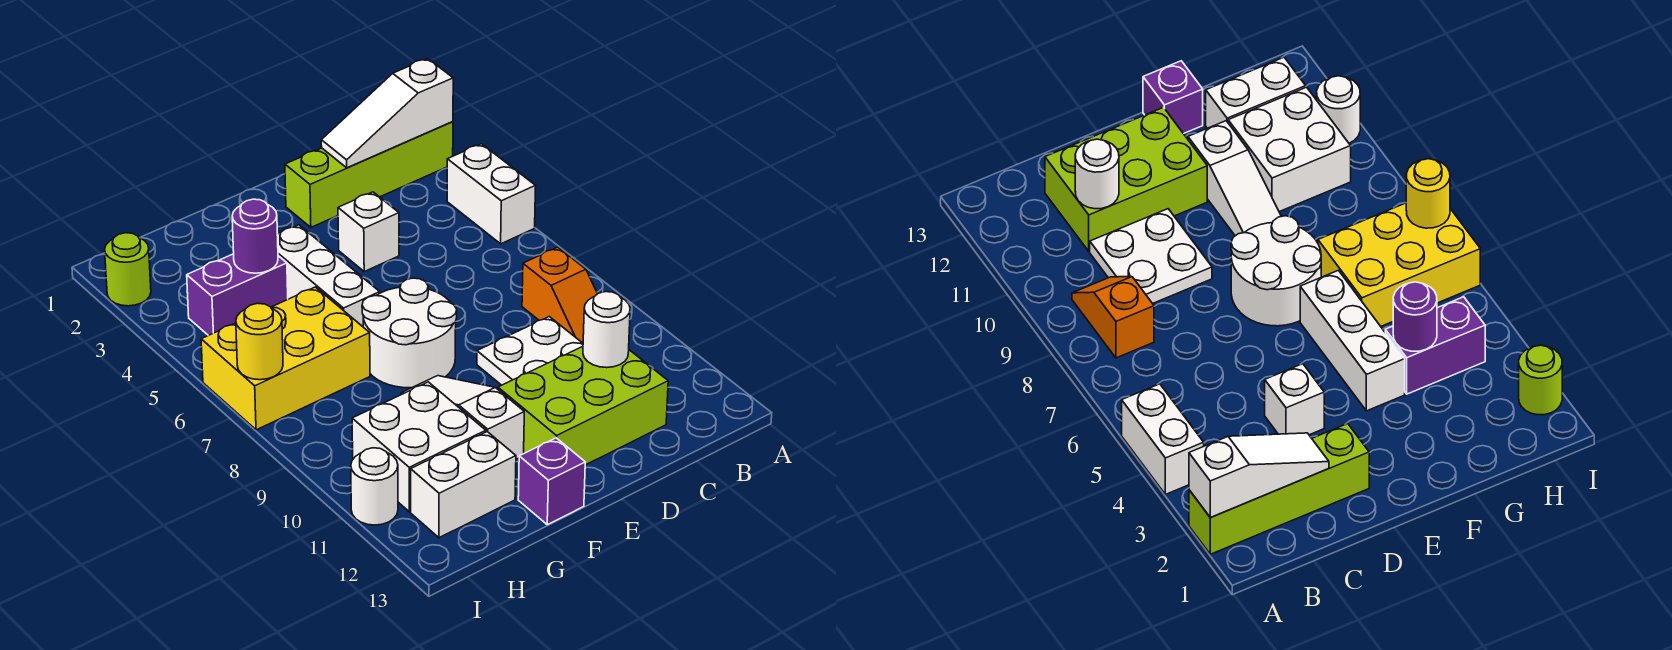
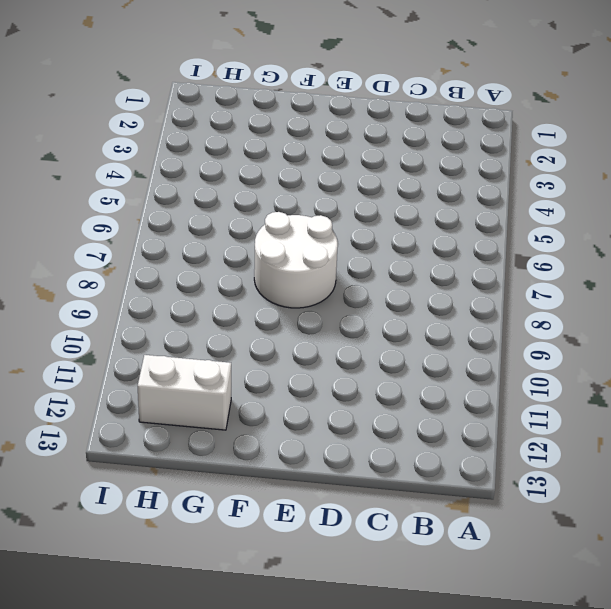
none -> lime 1x4 brick [285,122,453,227]
none -> white 1x2 brick [447,144,536,244]
none -> orange 1x2 slope [522,247,597,343]

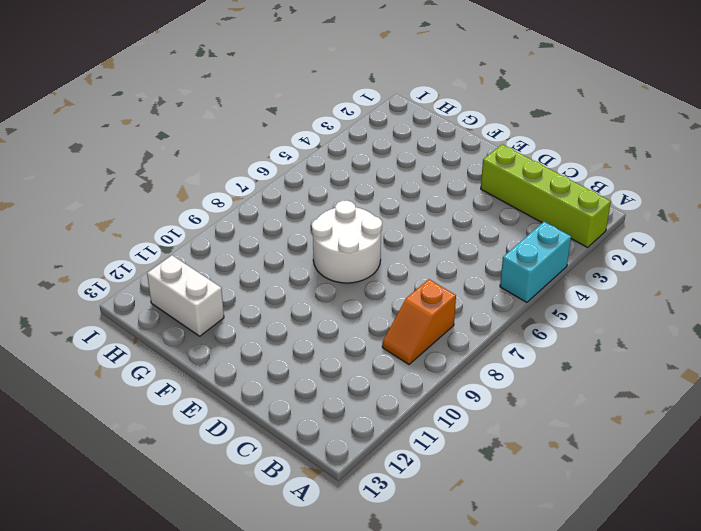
cyan 1x2 brick [500,222,571,302] -> white 1x2 brick [447,144,536,244]
none -> white 2x2 plate [477,317,583,385]
none -> lime 2x3 brick [498,347,668,465]
none -> white 1x1 brick [338,192,399,271]

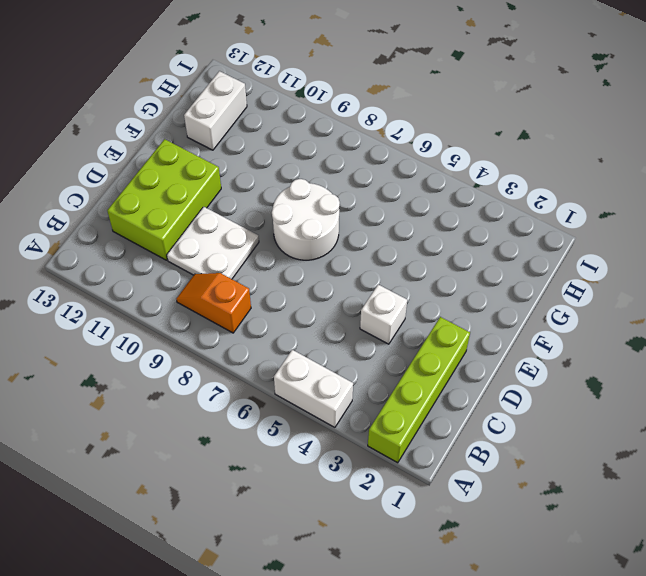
none -> white 1x3 brick [277,225,380,327]
none -> white 1x3 slope [401,376,524,459]
none -> purple 1x1 brick [518,438,585,525]

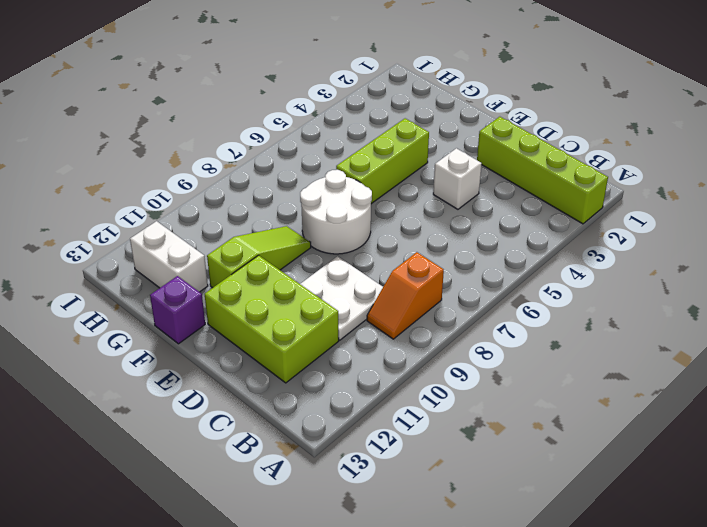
lime 1x3 brick [336,118,429,204] -> white 1x3 brick [277,225,380,327]
lime 1x3 slope [207,226,311,288] -> white 1x3 slope [401,376,524,459]
none -> white 1x2 brick [447,144,536,244]
none -> purple 1x2 brick [187,254,288,335]
none -> yellow 2x3 brick [201,287,370,430]

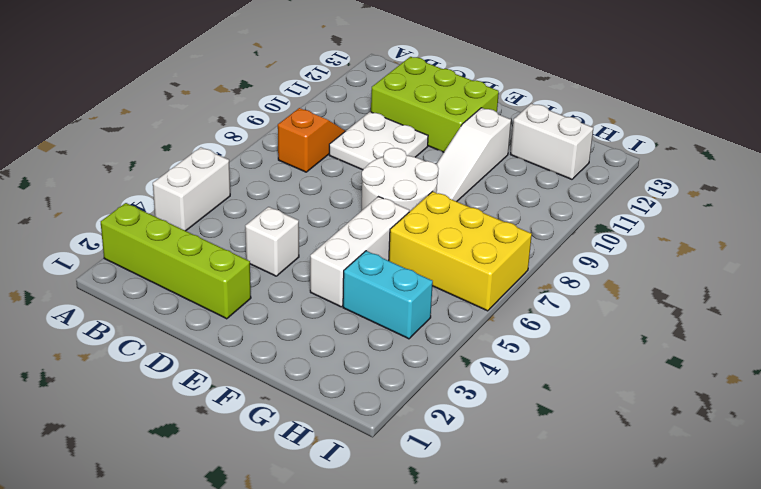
cyan 1x2 brick [343,251,433,339] -> purple 1x2 brick [187,254,288,335]
none -> purple 1x1 brick [518,438,585,525]
none -> white 2x2 brick [352,382,486,512]
none -> lime 1x1 round brick [105,233,151,306]

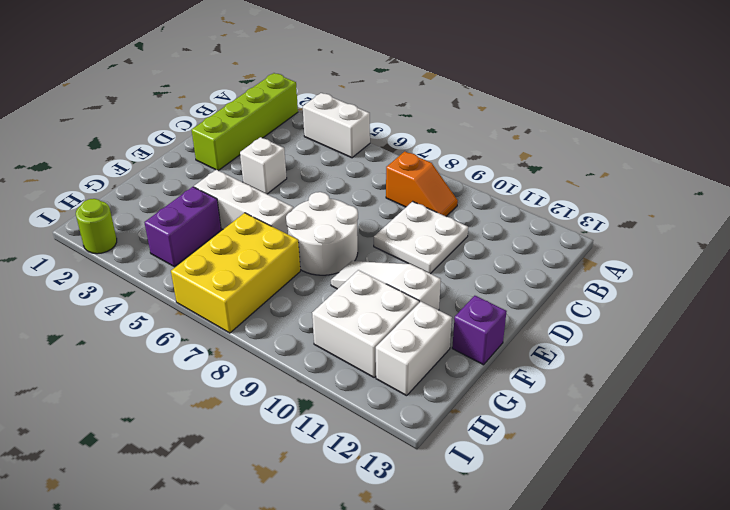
none -> lime 2x3 brick [498,347,668,465]
none -> white 1x1 round brick [351,448,398,525]
none -> white 1x3 slope [321,59,453,168]

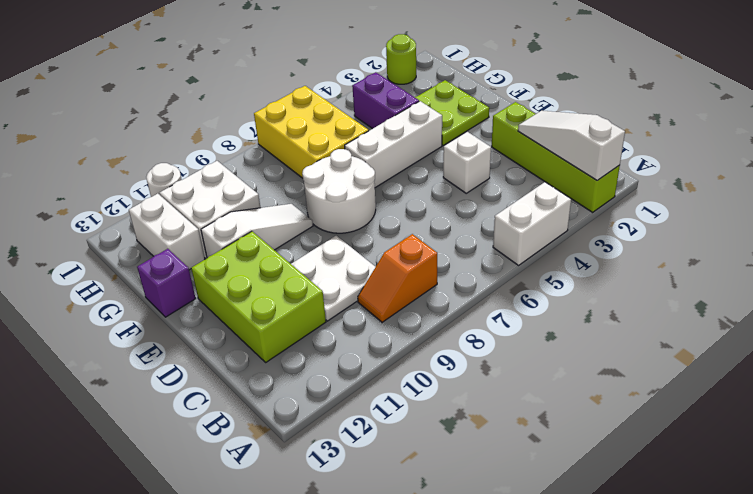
lime 2x2 plate [415,80,489,145] -> none
none -> white 1x1 round brick [583,292,630,368]
none -> purple 1x1 round brick [232,199,278,273]
none -> yellow 1x1 round brick [236,303,283,380]

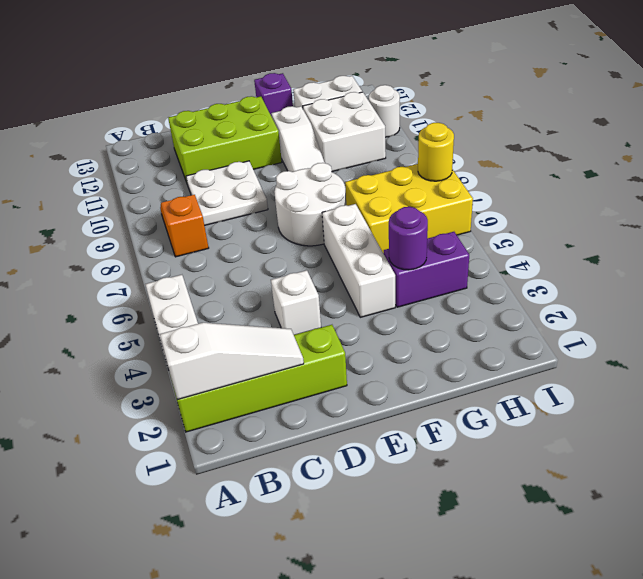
none -> lime 1x1 round brick [105,233,151,306]
none -> white 1x1 round brick [583,292,630,368]

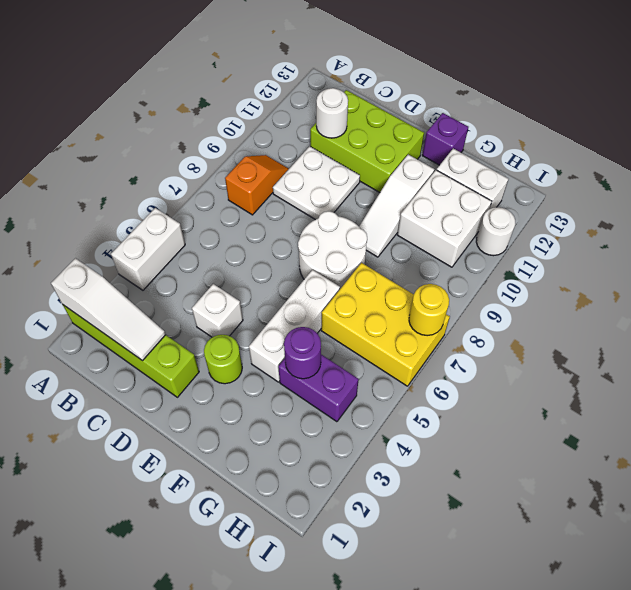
lime 1x1 round brick [204,335,242,384] -> lime 1x1 round brick moved to [105,233,151,306]

